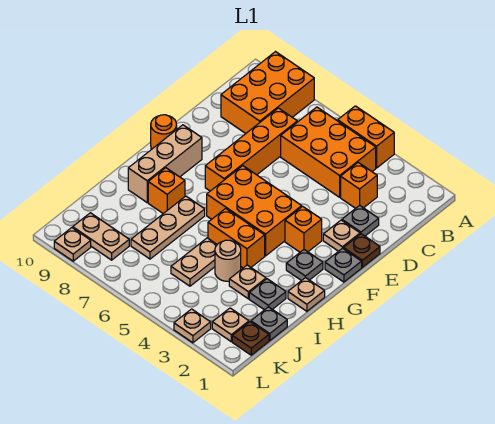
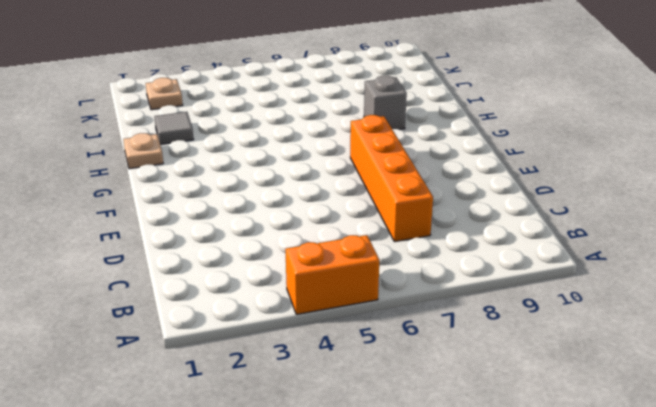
grey 1x1 brick [364,76,407,130] -> orange 1x1 brick [148,168,185,214]
grey 1x1 tile [154,112,194,145] -> grey 1x1 plate [249,279,286,310]
none -> orange 2x3 brick [221,52,314,133]
none -> orange 2x3 brick [281,107,376,197]
none -> orange 1x1 brick [341,163,377,208]

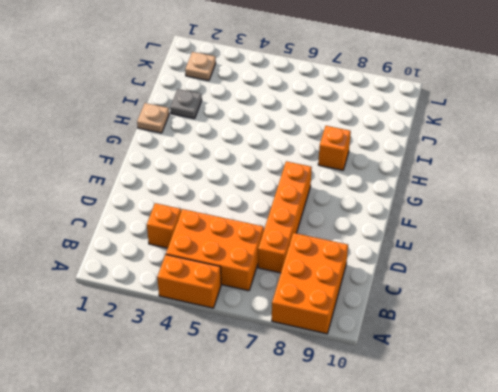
none -> grey 1x1 plate [342,205,379,236]
none -> brown 1x1 plate [343,234,380,267]
none -> tan 1x1 plate [323,220,360,251]

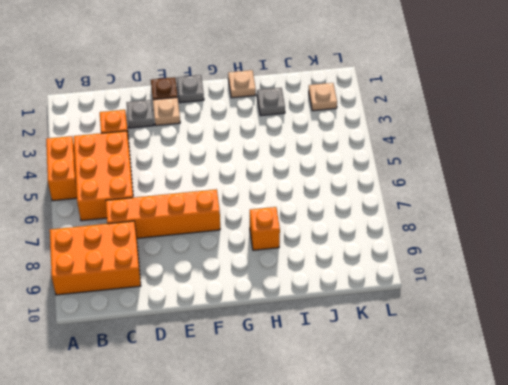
none -> orange 1x1 brick [285,206,322,252]
none -> orange 2x3 brick [207,166,302,256]
none -> tan 1x3 brick [128,125,202,202]

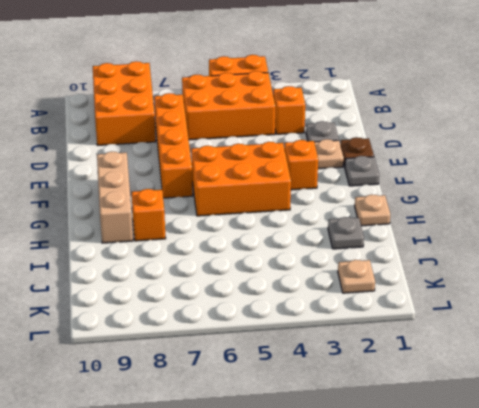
none -> orange 1x1 round brick [151,115,177,149]
none -> grey 1x1 plate [286,250,323,281]
none -> orange 1x2 brick [208,209,265,268]

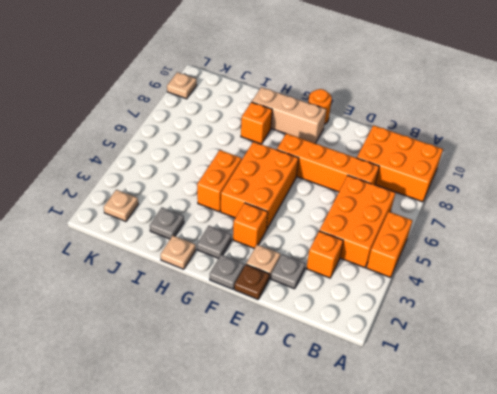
none -> tan 1x3 plate [131,196,205,259]
none -> tan 1x1 plate [229,265,266,299]
none -> tan 1x1 round brick [215,240,241,281]

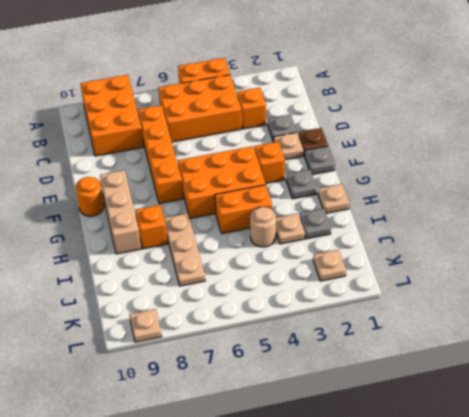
none -> tan 1x2 plate [171,238,217,286]
none -> grey 1x1 plate [251,307,287,341]
none -> brown 1x1 plate [232,322,269,355]

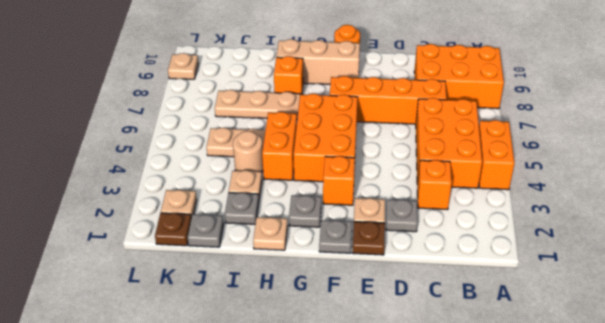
none -> tan 1x2 plate [73,213,129,260]
none -> tan 1x1 plate [174,309,211,343]

